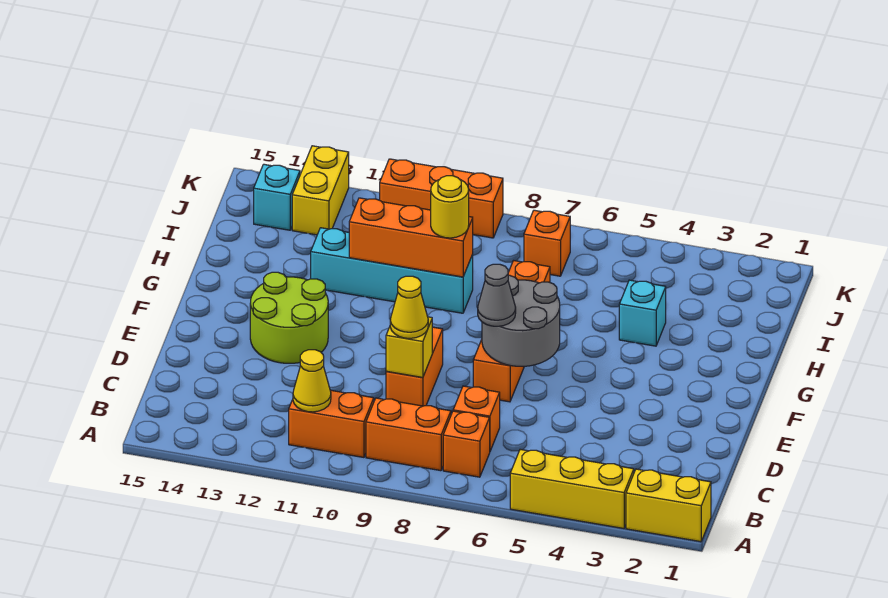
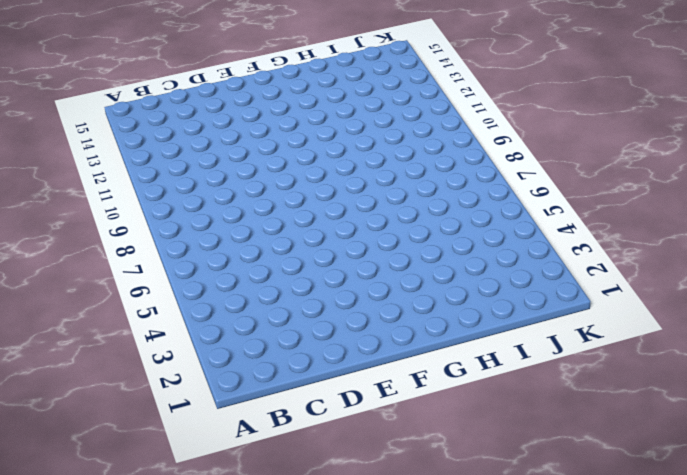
none -> yellow 1x2 brick [626,469,711,542]
none -> yellow 1x3 brick [510,449,634,528]
none -> orange 1x1 brick [443,411,490,477]

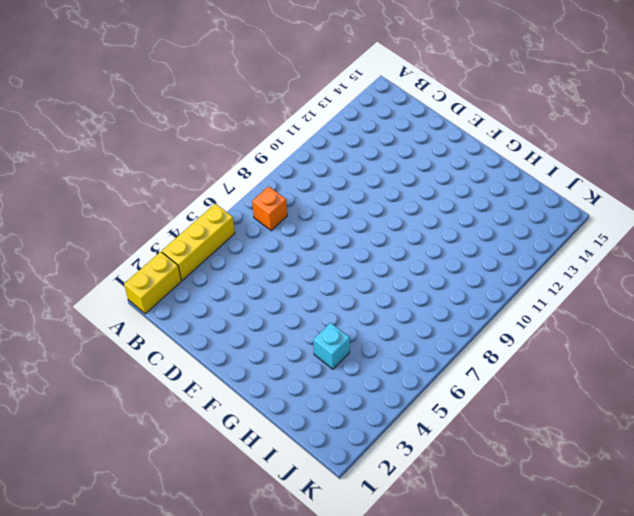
none -> orange 1x2 brick [366,398,451,471]
none -> orange 1x2 brick [289,390,374,457]
none -> orange 1x1 brick [453,386,500,451]

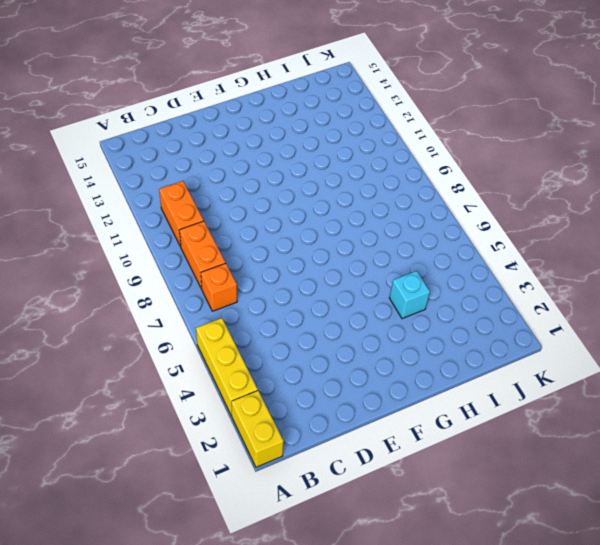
none -> orange 1x1 brick [453,386,500,451]
none -> orange 1x2 brick [386,327,443,406]
none -> orange 1x4 brick [473,261,550,402]

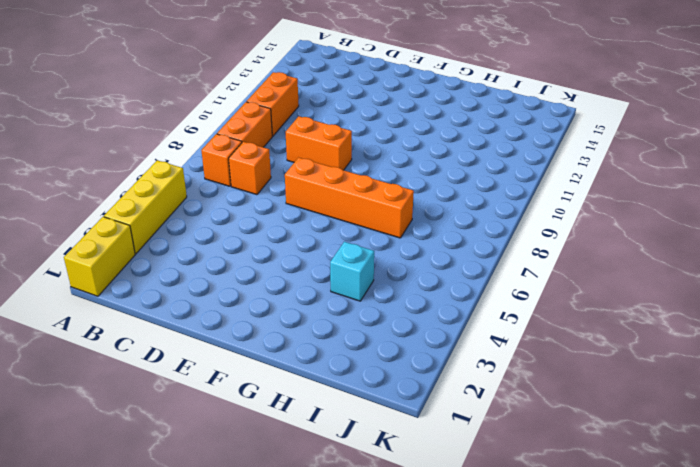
none -> lime 2x2 round brick [250,272,328,363]
none -> cyan 1x4 brick [311,228,473,313]
none -> orange 1x1 brick [524,210,570,276]

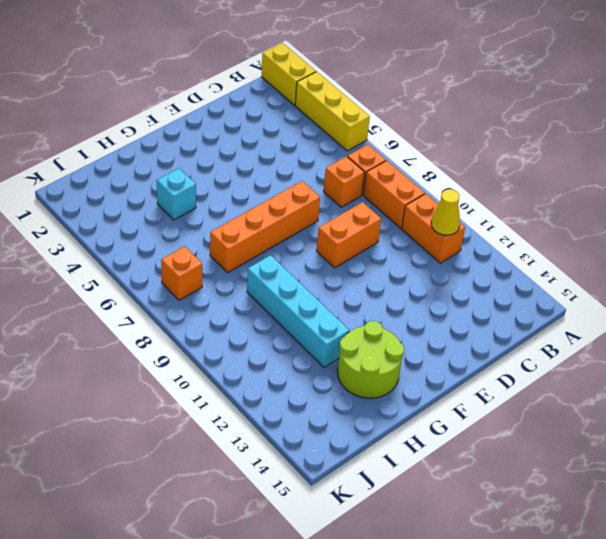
lime 2x2 round brick [338,321,404,398] -> lime 2x2 round brick moved to [250,272,328,363]
none -> yellow 1x2 brick [292,146,349,235]
none -> cyan 1x1 brick [254,164,300,230]
none -> orange 1x3 brick [380,159,503,238]

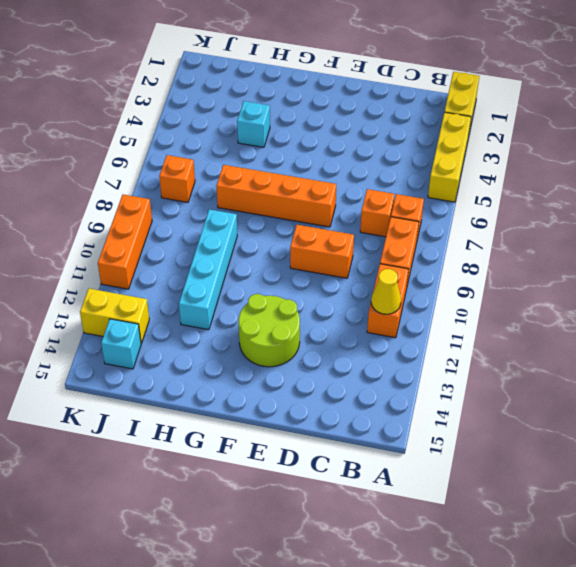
none -> yellow 1x1 brick [386,317,432,377]
none -> grey 2x2 round brick [482,275,560,366]
none -> orange 1x3 brick [349,198,473,277]

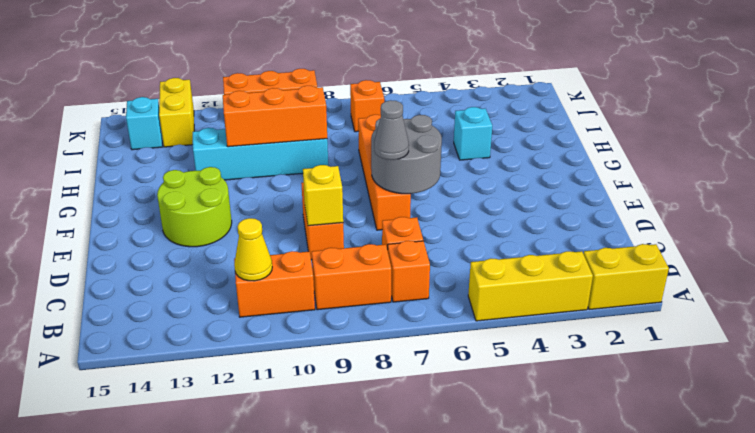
none -> yellow 1x1 cone [390,276,428,338]
none -> yellow 1x1 round brick [431,176,469,238]

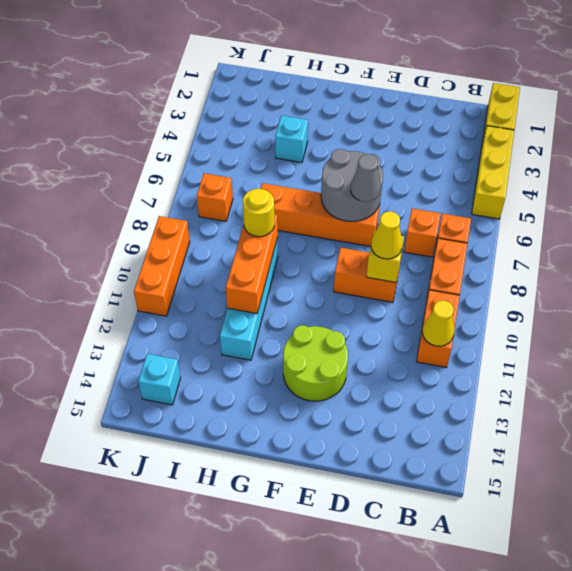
none -> yellow 1x2 brick [292,146,349,235]

